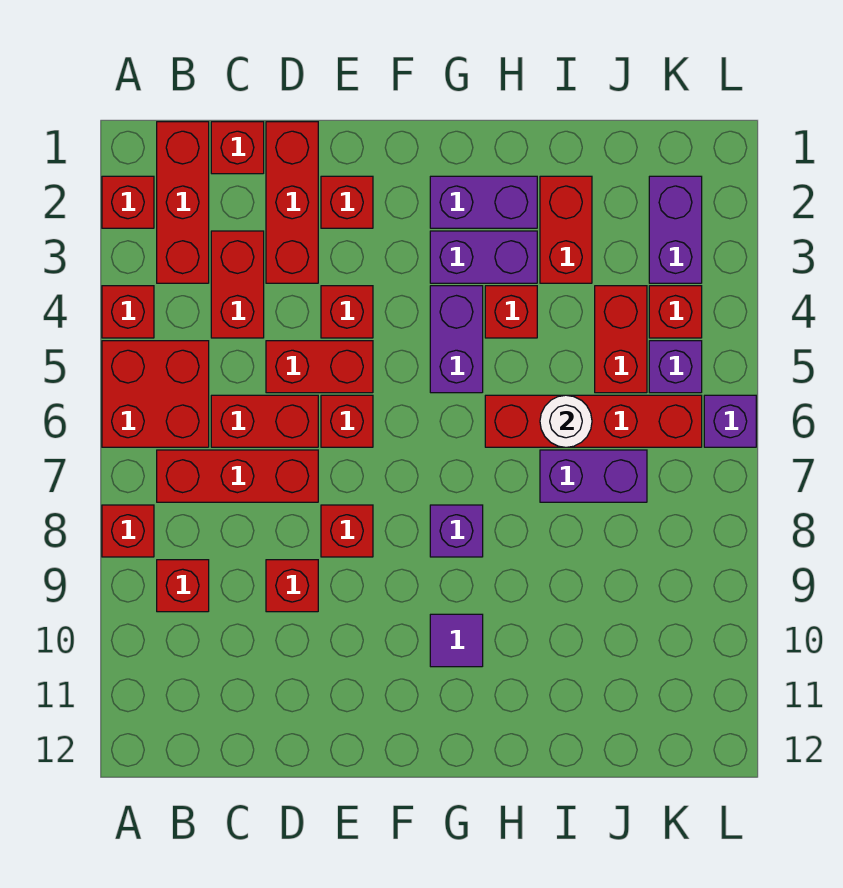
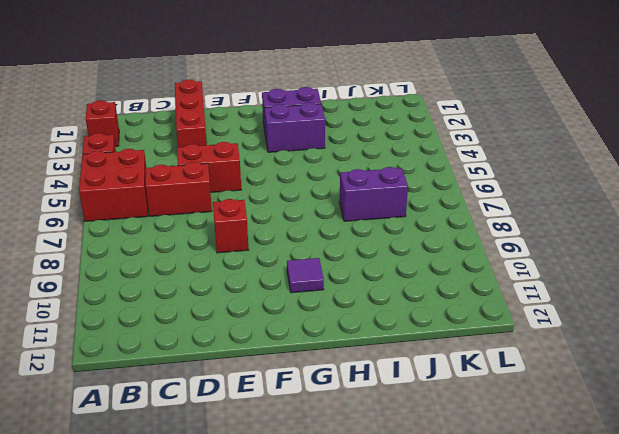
none -> red 1x1 brick [102,505,154,557]
none -> red 1x3 brick [157,122,209,283]
none -> red 1x3 brick [157,450,318,502]
none -> red 1x1 brick [157,560,209,612]

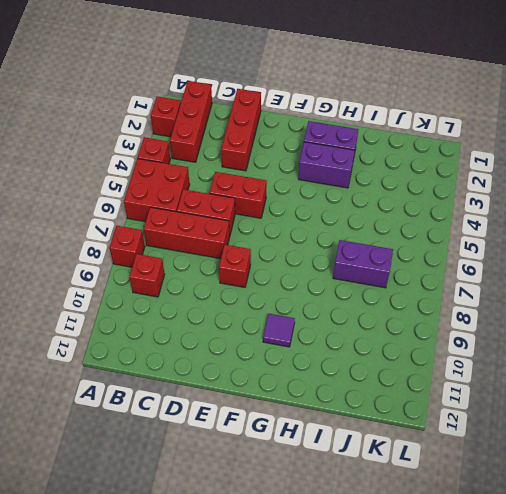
none -> red 1x1 brick [211,122,264,174]
none -> red 1x2 brick [211,231,264,338]
none -> red 1x1 brick [266,560,318,612]
none -> red 1x1 brick [321,176,373,228]

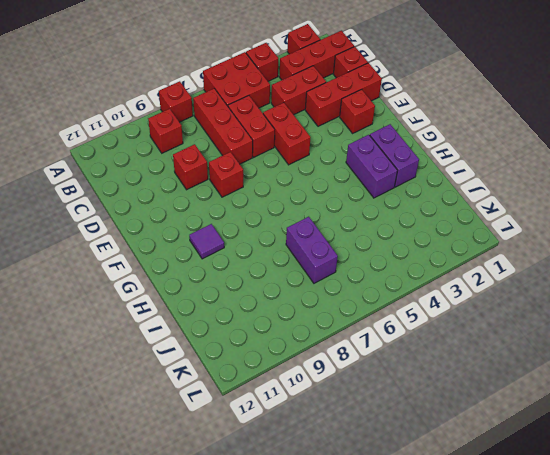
none -> red 1x1 brick [321,286,373,338]
none -> red 1x1 brick [321,395,373,447]
none -> purple 1x2 brick [430,286,483,393]
none -> purple 1x1 brick [430,505,483,557]

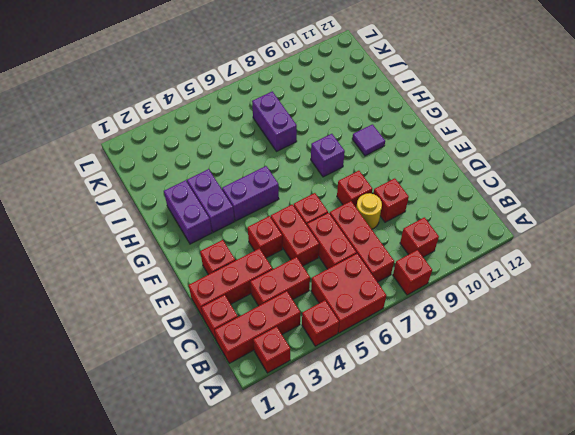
yellow 1x1 round brick [356,193,382,229] -> none
none -> red 1x1 brick [485,286,537,338]
none -> red 1x4 brick [485,395,702,447]
none -> red 1x2 brick [540,176,592,283]
none -> red 1x2 brick [595,286,647,393]

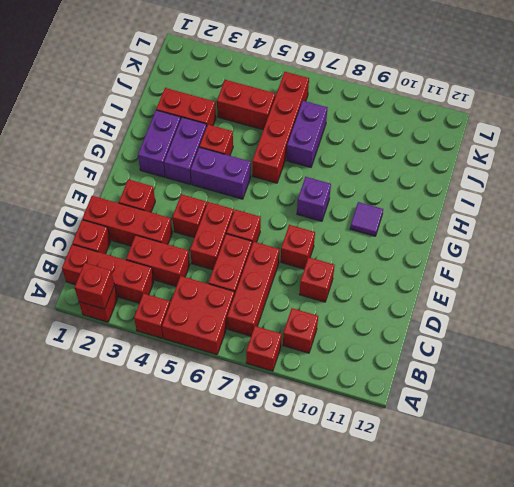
red 1x1 brick [75,263,114,309] -> red 1x1 brick moved to [649,286,702,338]
none -> purple 1x2 brick [649,176,702,283]
none -> purple 1x1 brick [649,341,702,393]
none -> purple 1x1 brick [704,395,756,447]
none -> white 1x1 round brick [540,395,592,447]

